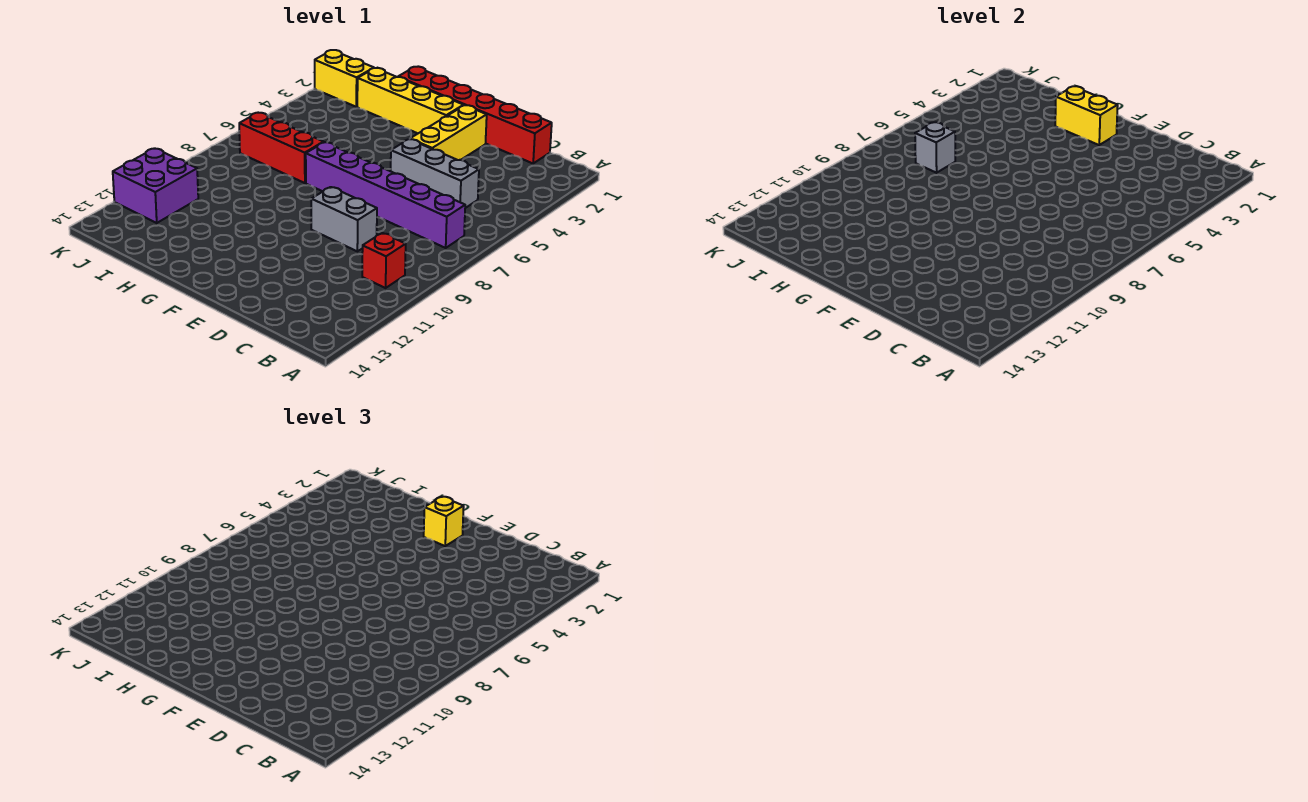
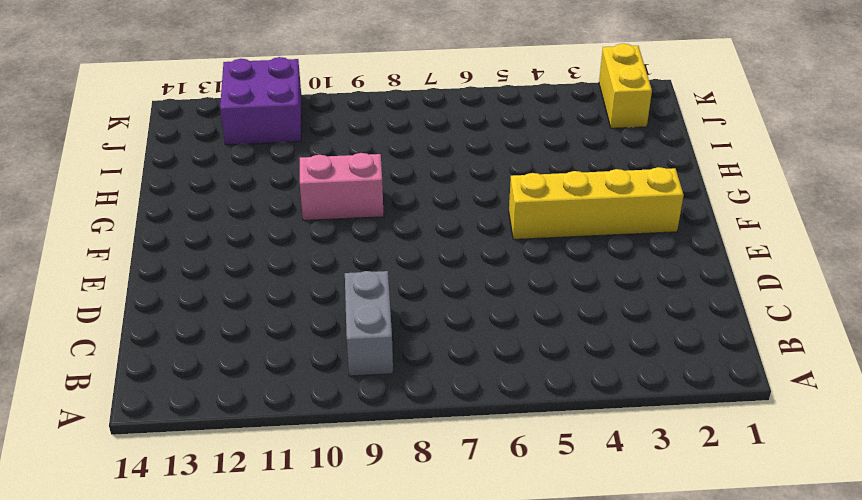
grey 1x2 brick [345,271,393,376] -> grey 1x2 brick moved to [311,187,377,251]
yellow 1x4 brick [509,167,684,239] -> yellow 1x4 brick turned to [357,68,464,133]
pink 1x2 brick [300,153,384,220] -> none
none -> purple 1x6 brick [306,142,465,248]
none -> red 1x1 brick [362,233,406,288]
none -> red 1x6 brick [398,66,552,163]

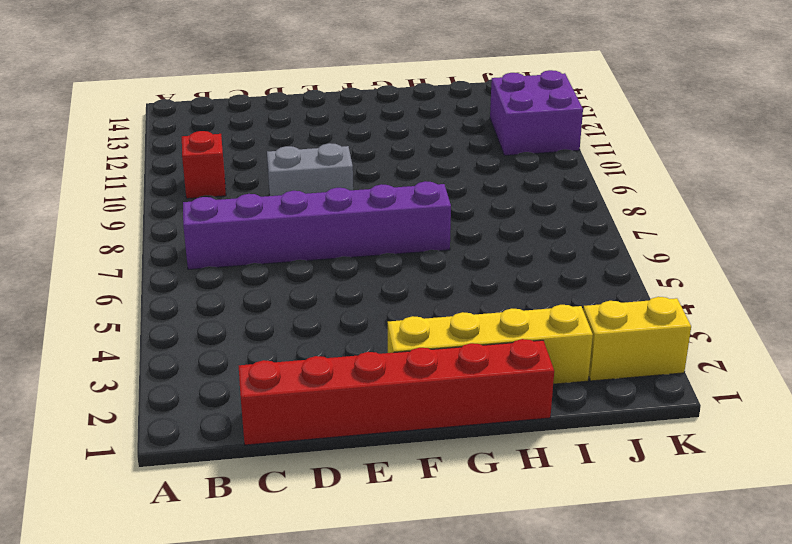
none -> grey 1x3 brick [391,139,479,208]
none -> yellow 1x3 brick [410,105,487,160]
none -> red 1x3 brick [239,113,324,183]

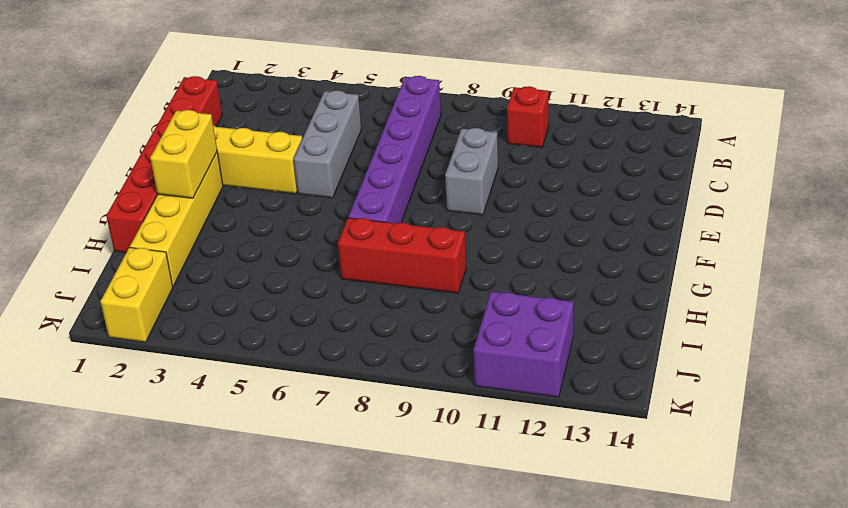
red 1x3 brick [338,218,466,293] -> red 1x3 brick turned to [239,113,324,183]
none -> grey 1x1 brick [915,122,955,173]
none -> yellow 1x1 brick [424,497,464,546]

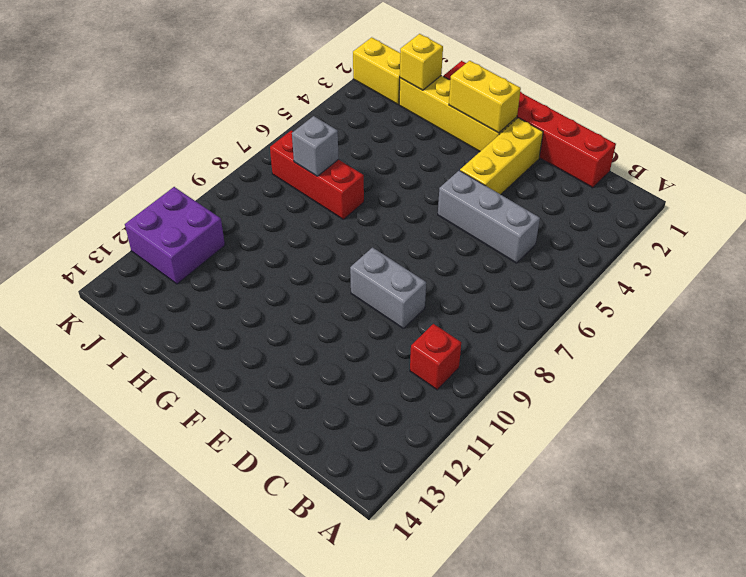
yellow 1x1 brick [400,34,443,90] -> yellow 1x1 brick moved to [424,497,464,546]
none -> purple 1x6 brick [306,142,465,248]

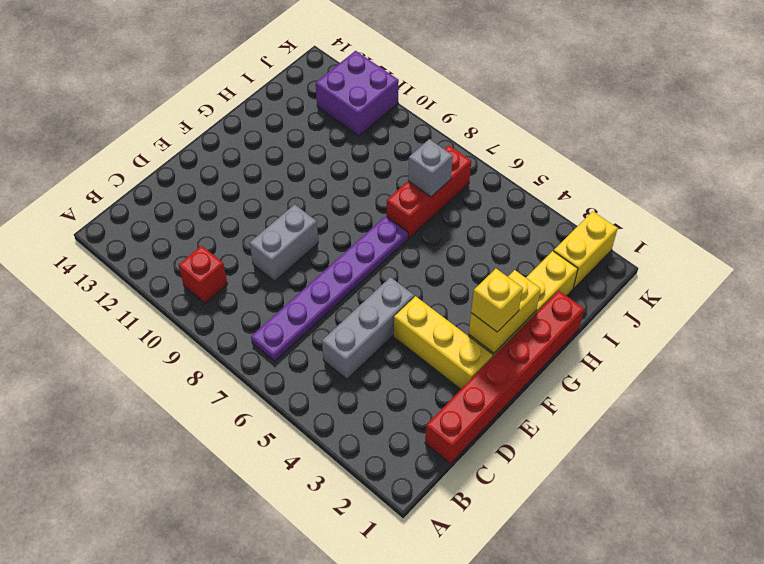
purple 1x6 plate [251,216,408,361] -> purple 1x6 brick [306,142,465,248]

